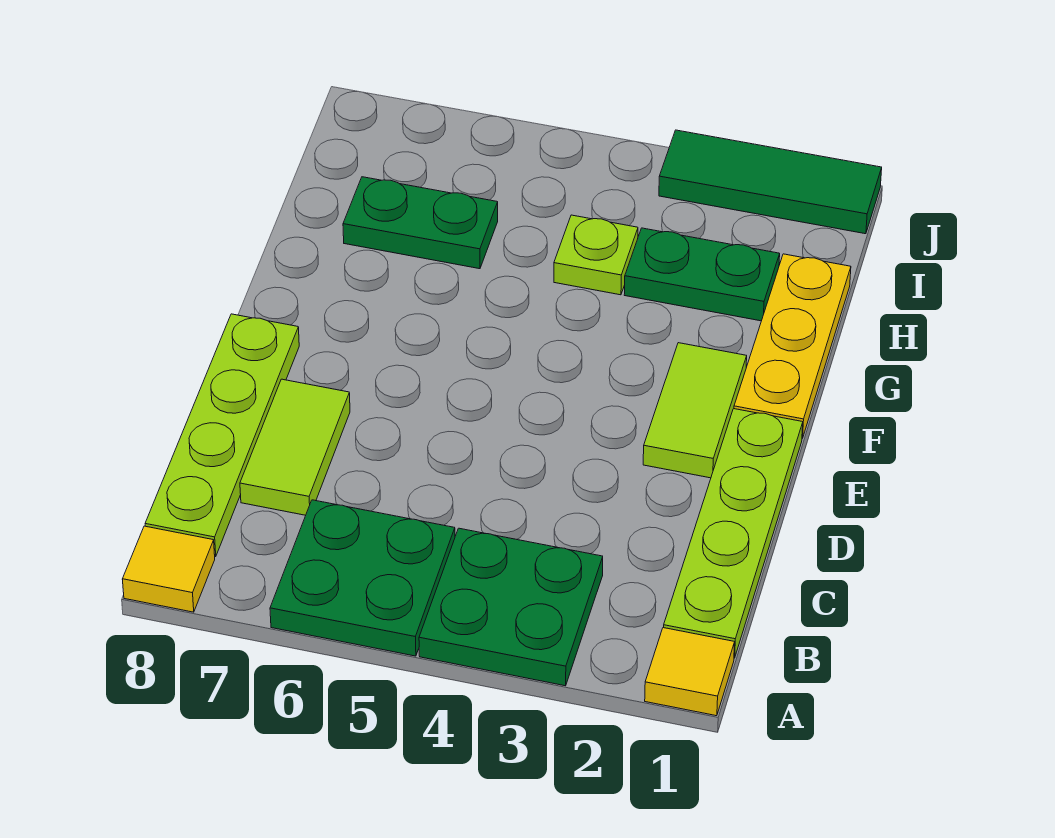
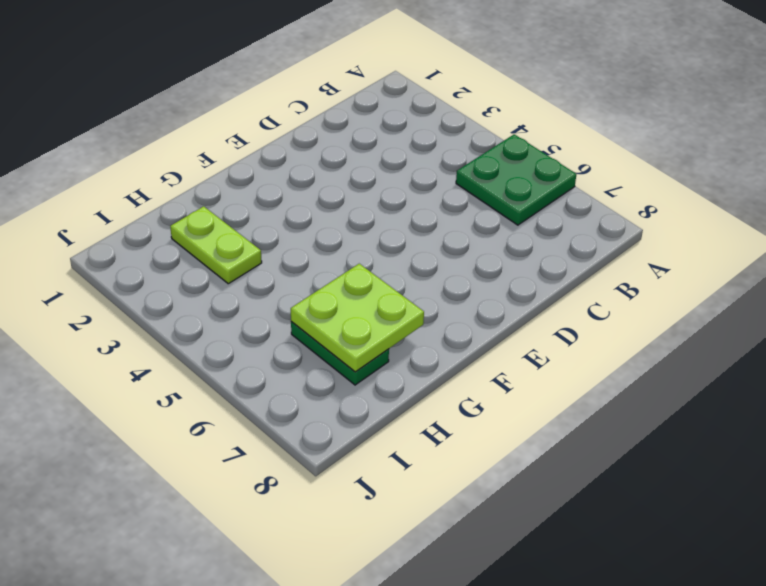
lime 2x2 plate [291,264,424,372] -> none
lime 1x2 plate [170,206,262,284] -> green 1x2 plate [624,228,780,321]
none -> yellow 1x1 tile [645,628,735,716]
none -> green 2x2 plate [419,528,603,686]
none -> yellow 1x1 tile [122,526,215,612]

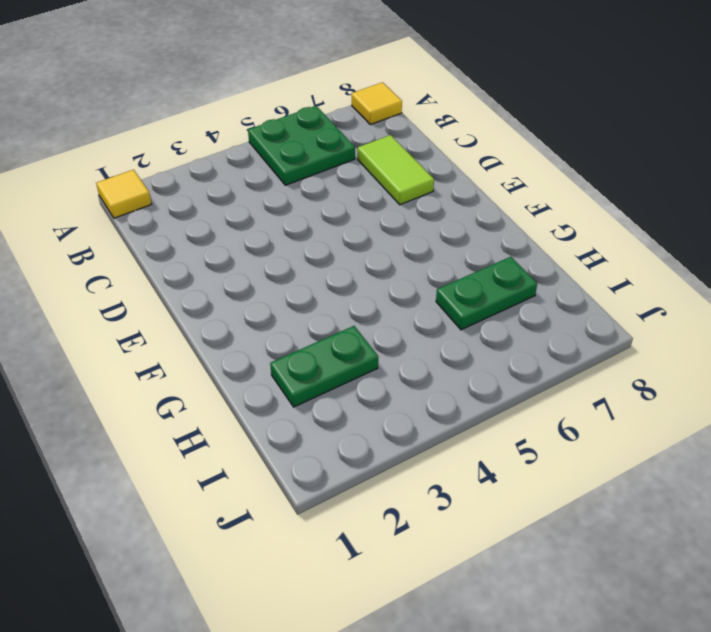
none -> green 2x2 plate [419,528,603,686]
none -> lime 1x4 plate [664,409,803,658]
none -> lime 1x4 plate [145,314,299,557]

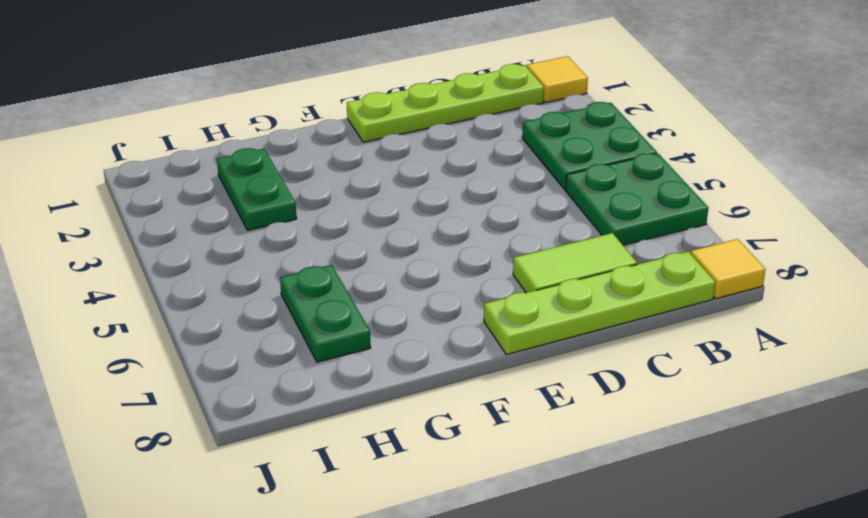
none -> lime 1x2 tile [643,343,747,478]
none -> yellow 1x3 plate [734,254,851,438]
none -> lime 1x1 plate [554,215,638,295]

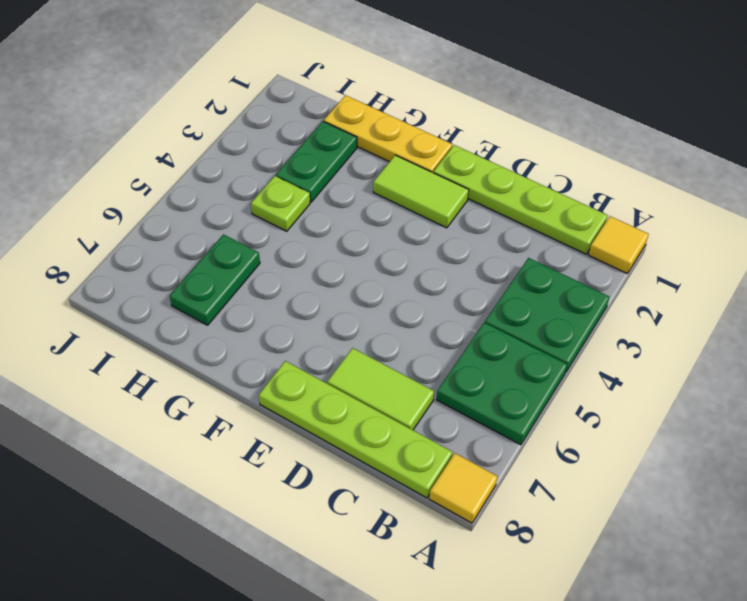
none -> green 1x3 tile [659,130,882,234]

